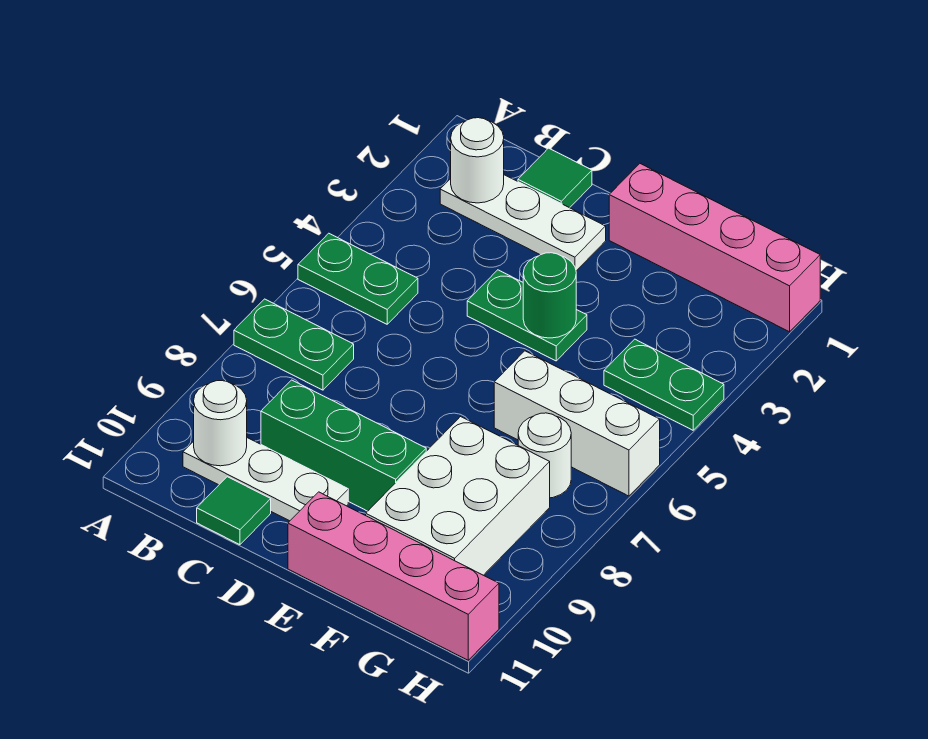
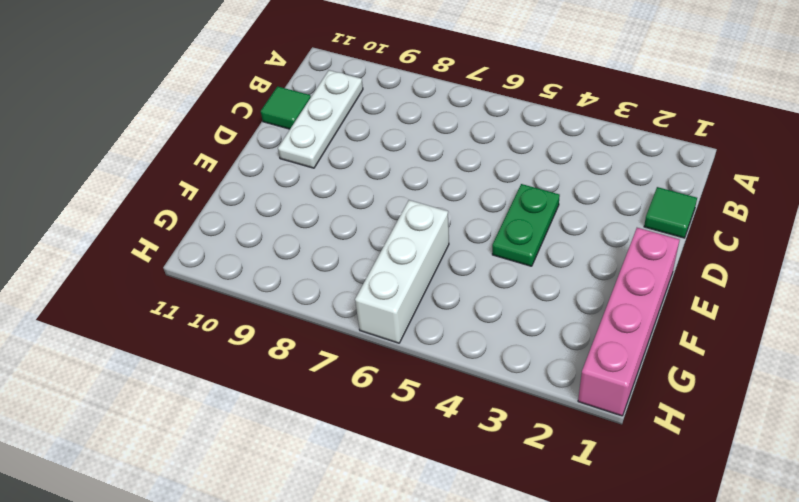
none -> green 1x2 plate [298,233,418,324]
none -> green 1x2 plate [234,299,354,390]
none -> white 1x3 plate [440,175,606,271]

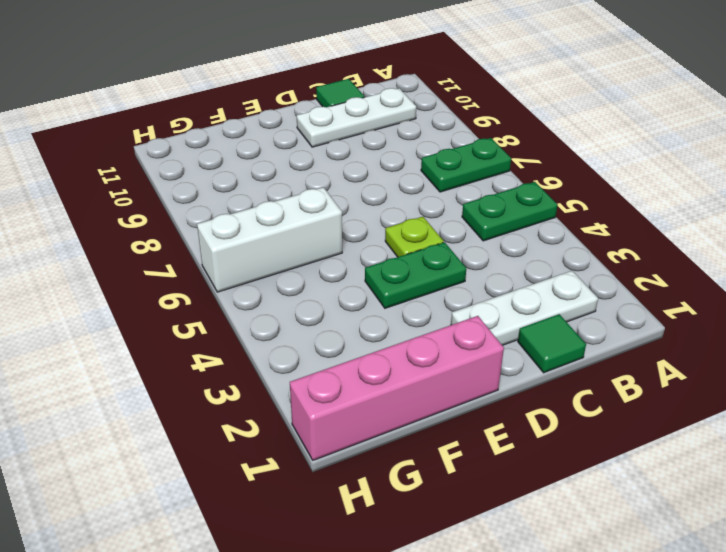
lime 1x1 plate [385,217,444,257] -> none
none -> green 1x3 brick [261,380,426,511]
none -> pink 1x4 brick [288,492,499,660]
none -> white 2x3 brick [366,417,550,575]

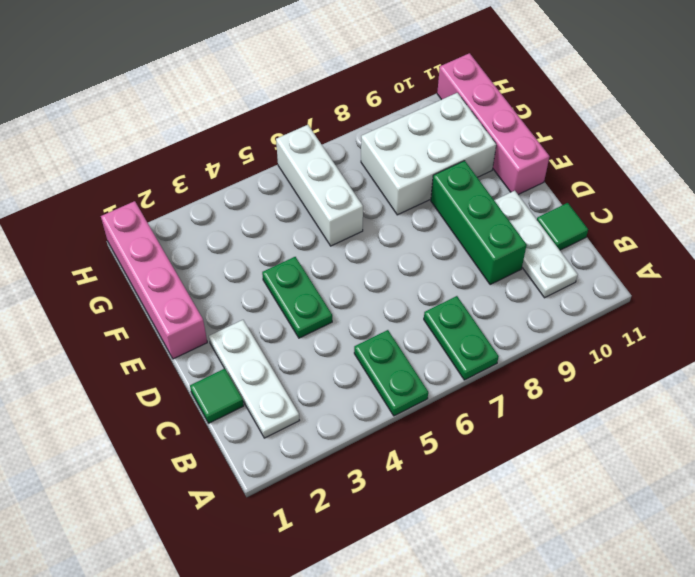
none -> green 1x2 plate [604,339,724,430]
none -> white 1x1 round brick [518,413,571,498]
none -> white 1x1 round brick [451,118,504,203]

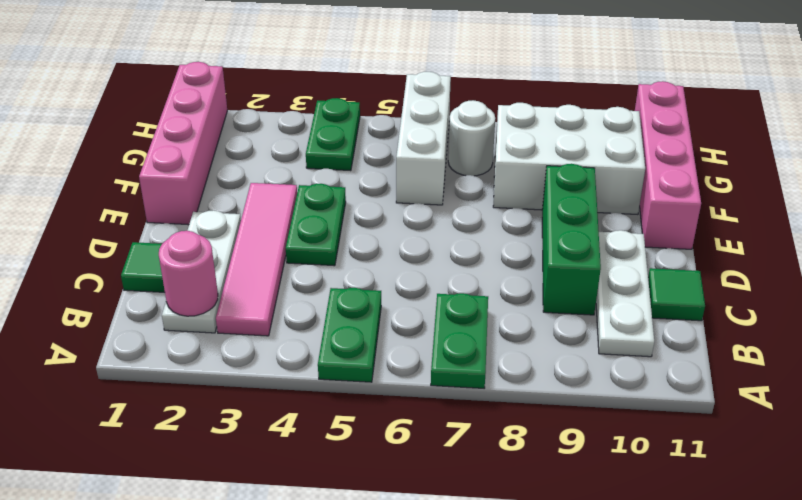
pink 1x1 round brick [159,231,218,316] -> white 1x1 round brick [451,118,504,203]
pink 1x4 tile [216,183,297,336] -> none
none -> white 1x1 round brick [194,381,247,466]
none -> green 1x1 round brick [523,253,576,338]

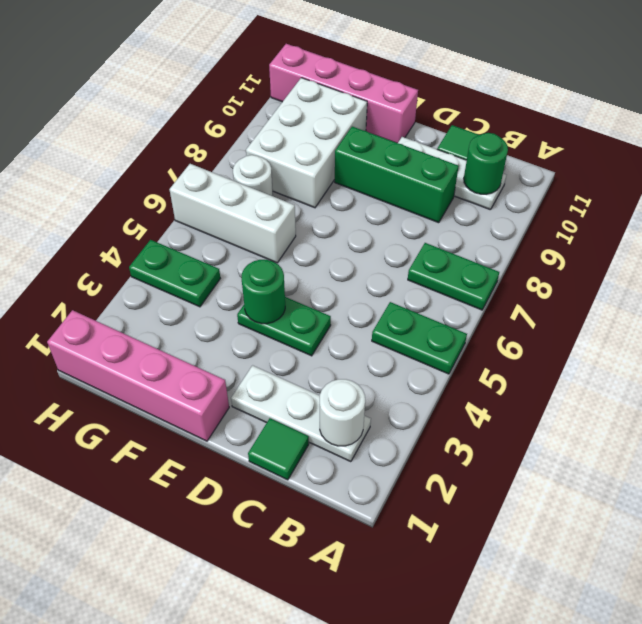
green 1x1 round brick [464,133,508,194] -> white 1x1 round brick [194,381,247,466]

